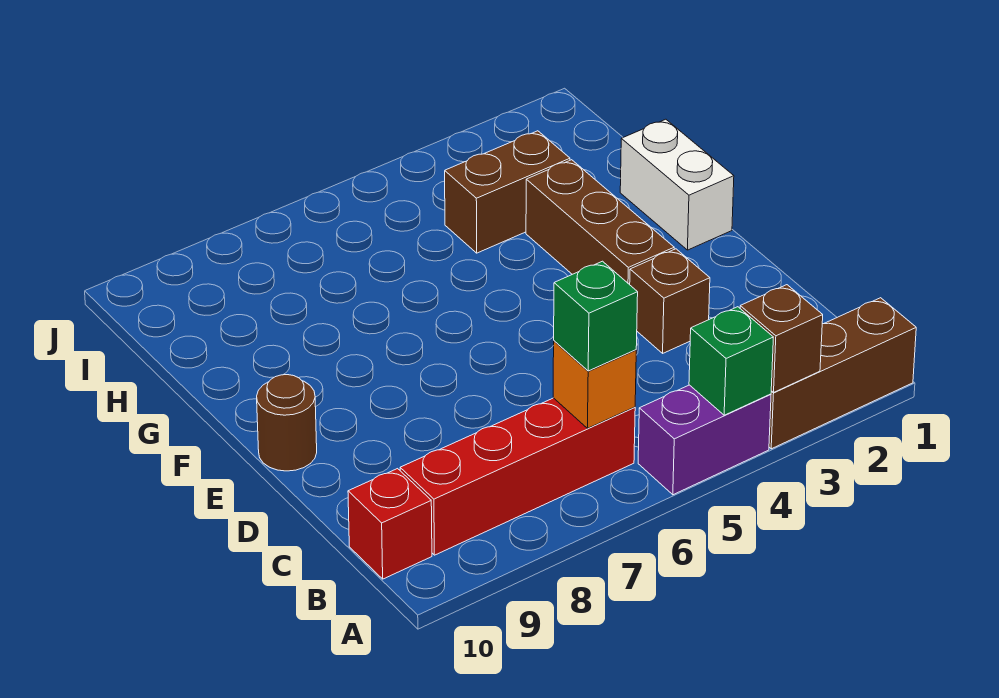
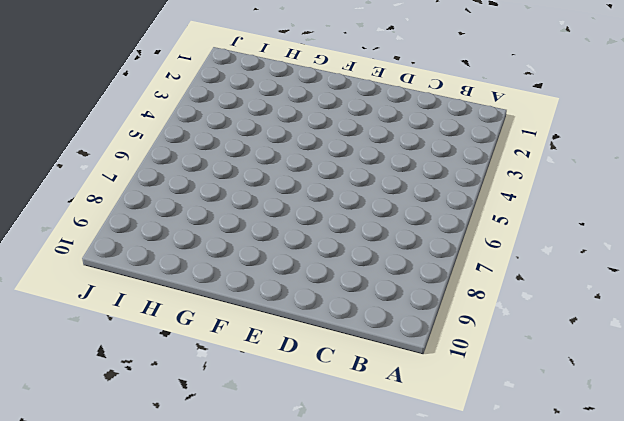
none -> brown 1x3 brick [769,298,916,449]
none -> purple 1x2 brick [638,385,771,495]
none -> red 1x4 brick [400,398,635,555]

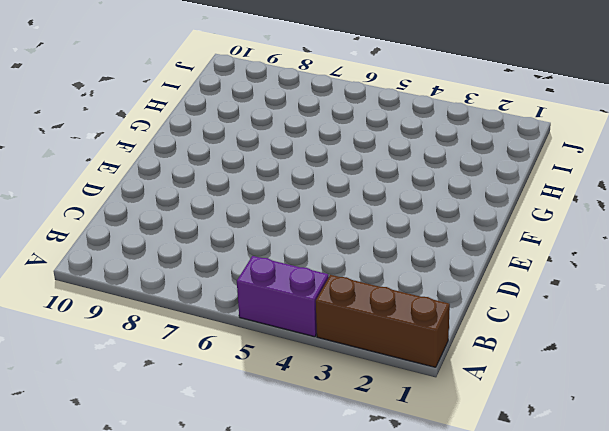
none -> red 1x4 brick [400,398,635,555]
none -> red 1x1 brick [348,469,432,579]
none -> brown 1x1 brick [630,249,710,353]

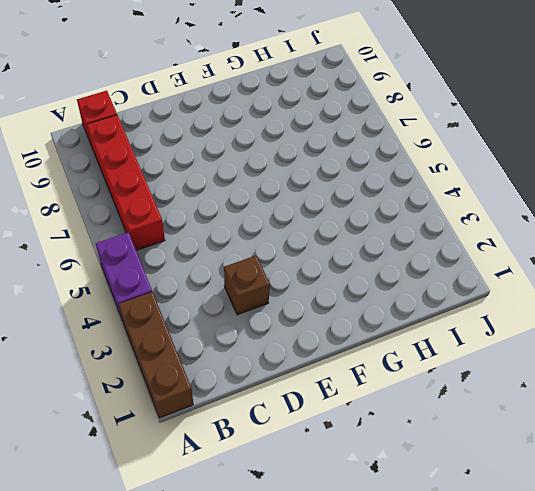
none -> brown 1x3 brick [526,160,674,285]
none -> brown 1x1 round brick [257,375,317,471]
none -> white 1x2 brick [620,119,734,250]

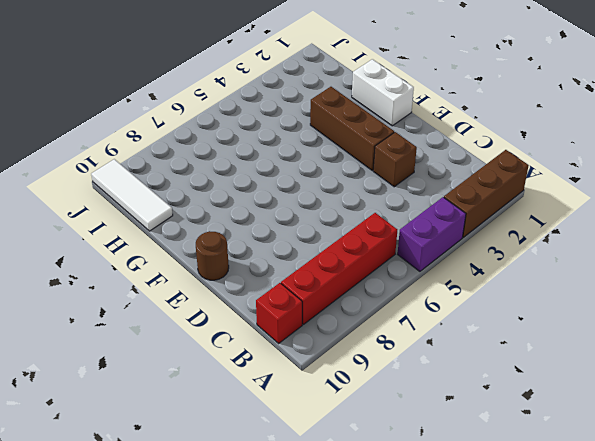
white 1x3 tile [91,159,173,231] -> none
none -> brown 1x2 brick [445,131,570,253]
none -> brown 1x1 brick [740,285,823,392]
none -> green 1x1 brick [689,307,773,415]

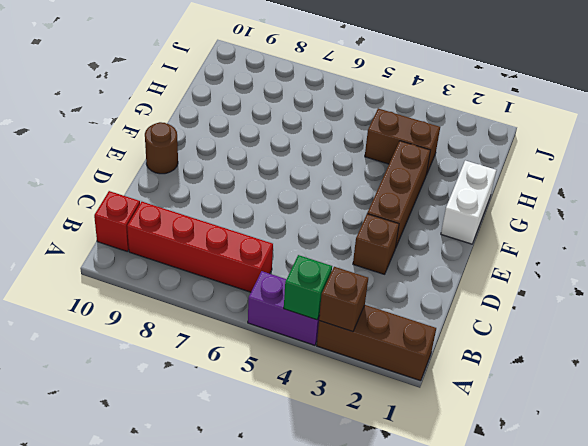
none -> orange 1x1 brick [553,341,636,428]
none -> green 1x1 brick [554,261,638,371]

